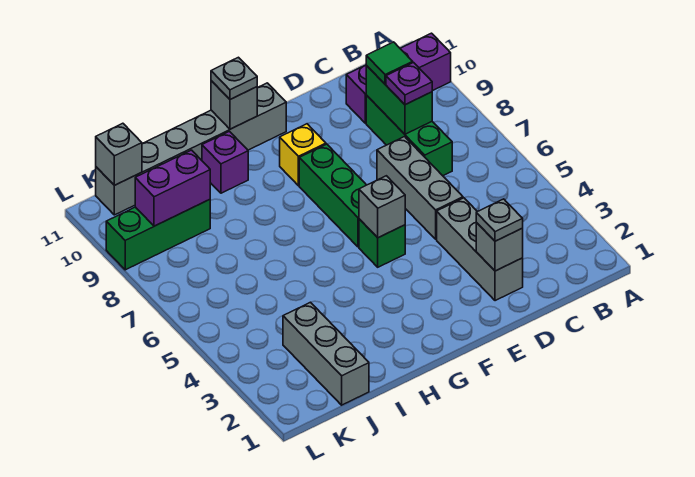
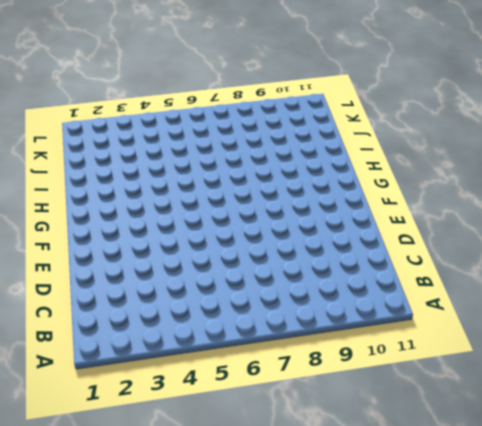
none -> purple 1x3 brick [346,33,451,123]
none -> green 1x3 brick [366,95,452,176]
none -> grey 1x3 brick [437,198,523,301]

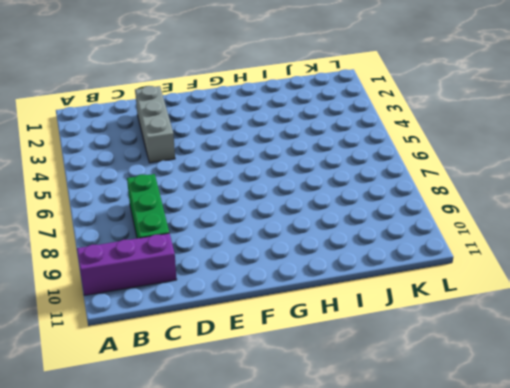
none -> grey 1x3 brick [377,137,463,239]
none -> green 1x1 brick [359,219,405,267]
none -> green 1x3 brick [299,144,366,247]

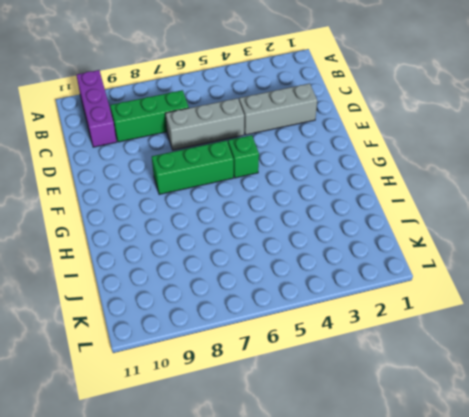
none -> yellow 1x1 brick [280,124,326,186]
none -> grey 1x6 brick [96,83,286,215]
none -> purple 1x1 brick [202,131,248,193]

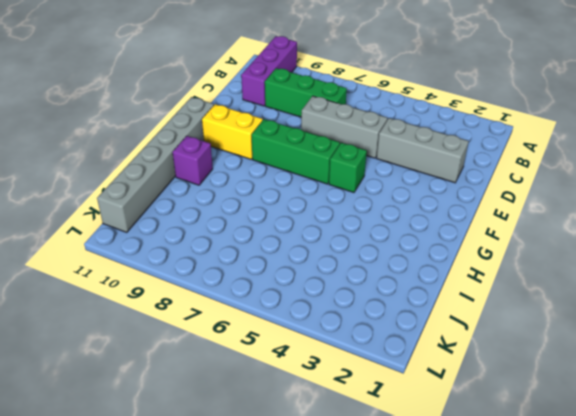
yellow 1x2 brick [202,104,263,159] -> yellow 1x1 brick [280,124,326,186]
none -> grey 1x3 brick [283,302,369,405]
none -> green 1x3 brick [106,200,210,270]
none -> green 1x2 brick [366,66,432,134]

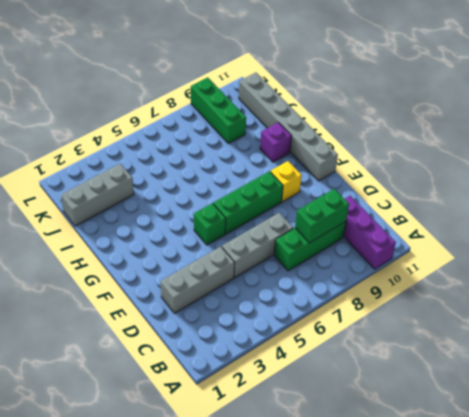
none -> grey 1x1 brick [476,223,523,271]
none -> grey 1x1 brick [359,176,405,238]
none -> grey 1x1 brick [211,81,257,129]

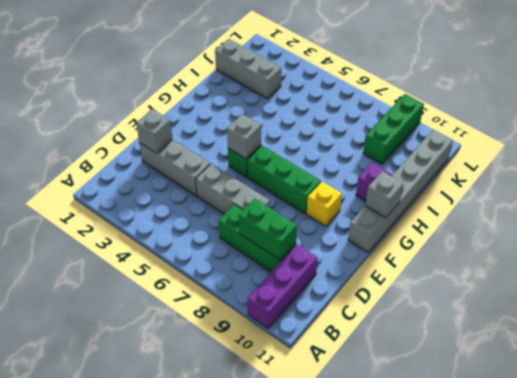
none -> purple 1x2 brick [135,150,210,226]
none -> grey 1x1 brick [96,123,142,185]
none -> purple 1x1 plate [386,63,432,105]

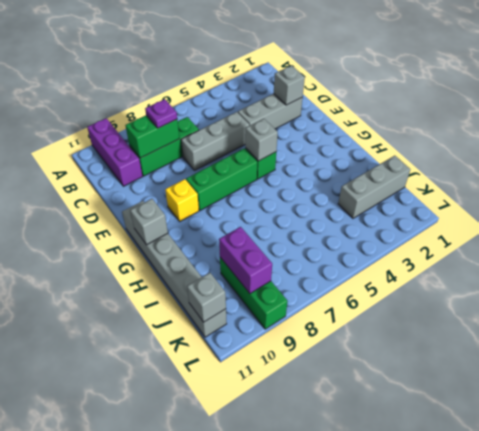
none -> purple 1x1 brick [202,131,248,193]
none -> green 1x1 tile [366,42,413,84]
none -> grey 1x1 plate [476,199,523,241]

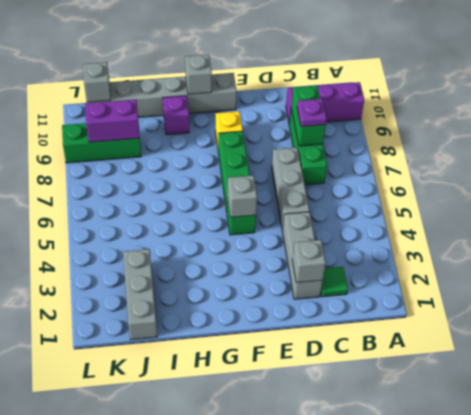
green 1x1 tile [321,267,348,297] -> green 1x1 tile moved to [366,42,413,84]
none -> grey 1x1 plate [476,199,523,241]
none -> grey 1x1 plate [211,57,257,99]

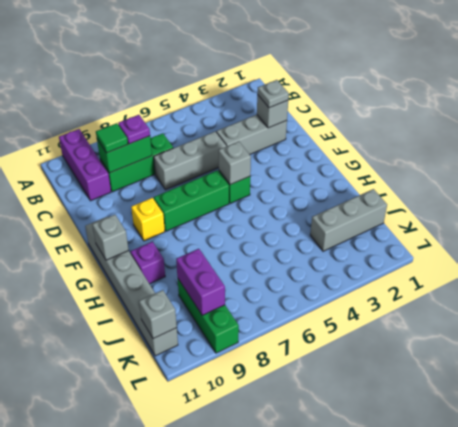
none -> grey 1x1 plate [211,57,257,99]

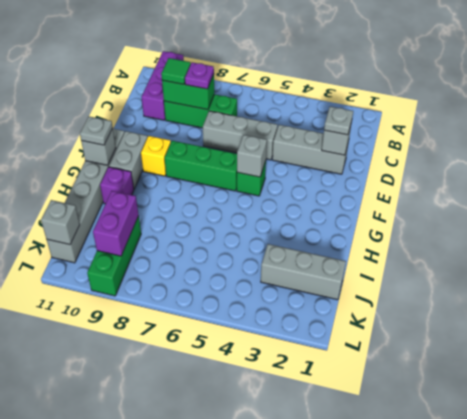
grey 1x2 brick [109,131,148,189] -> none

